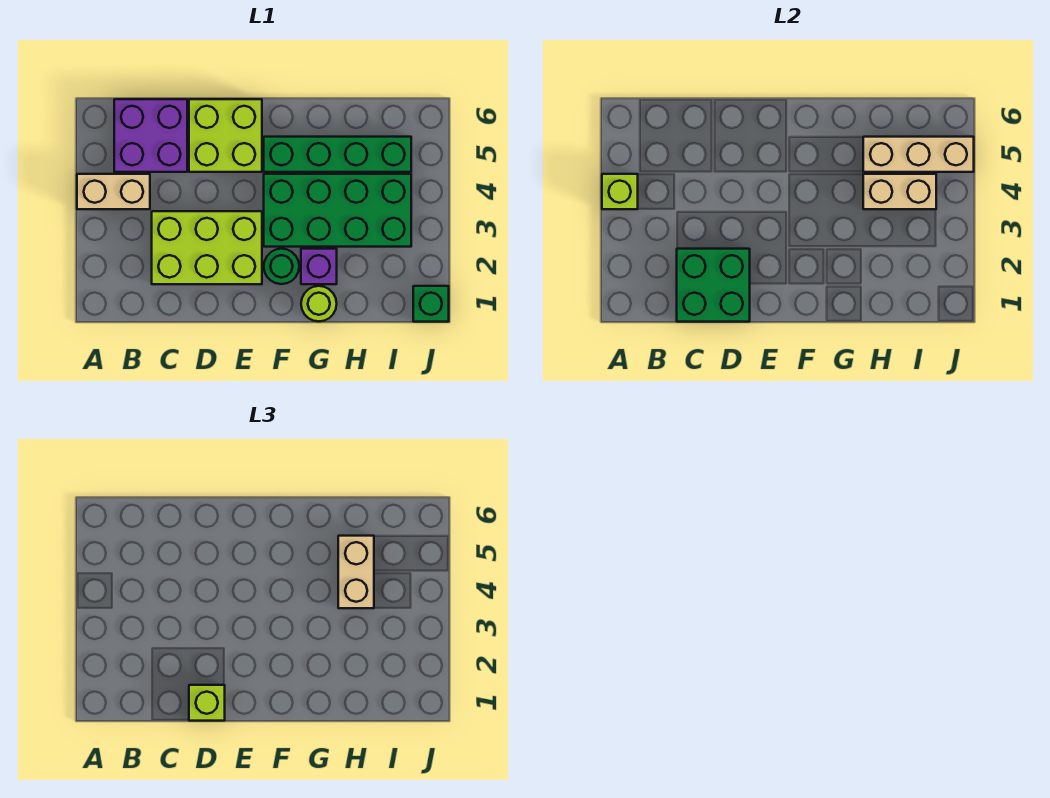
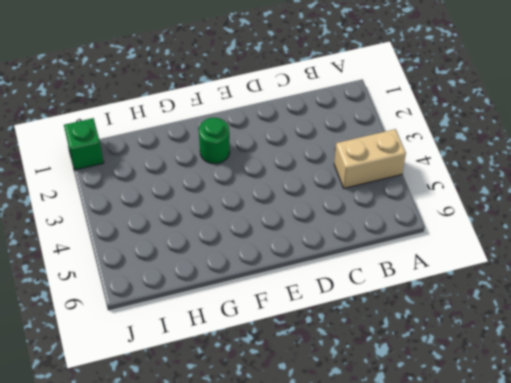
none -> purple 2x2 brick [114,99,187,172]
none -> lime 2x3 brick [152,211,262,284]
none -> lime 2x2 brick [189,99,262,172]

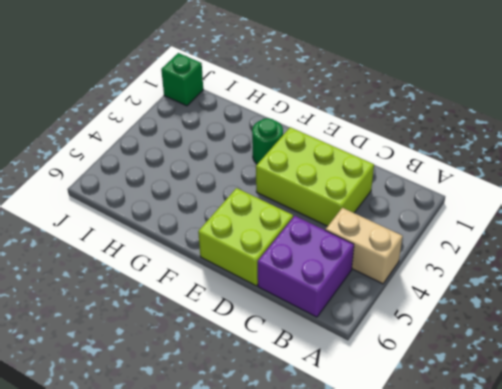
none -> green 2x4 brick [264,174,411,247]
none -> green 1x4 brick [264,137,411,172]
none -> lime 1x1 round brick [301,286,337,321]

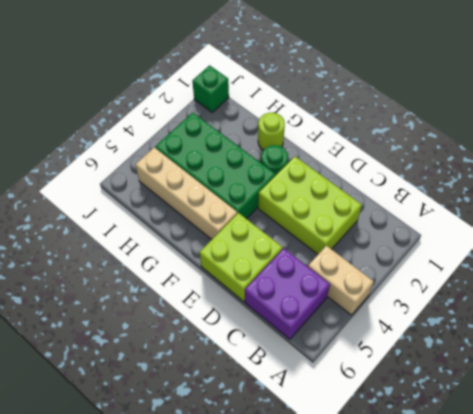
tan 1x4 brick [135,147,237,239] -> green 1x4 brick [264,137,411,172]
none -> purple 1x1 brick [301,249,337,284]
none -> lime 1x1 brick [602,174,638,209]
none -> green 2x2 brick [677,249,750,322]

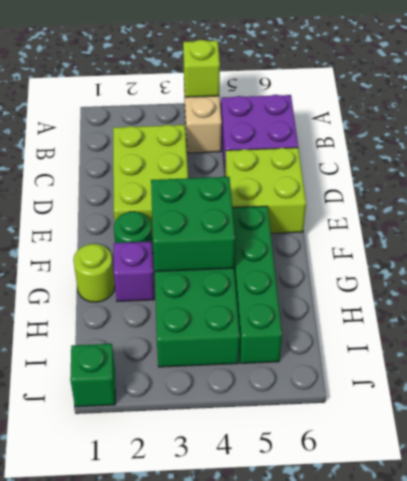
green 2x2 brick [151,177,235,272] -> green 2x2 brick moved to [677,249,750,322]
none -> tan 1x2 brick [863,174,936,209]
none -> tan 1x3 brick [863,137,974,172]
none -> lime 1x1 brick [189,685,225,721]

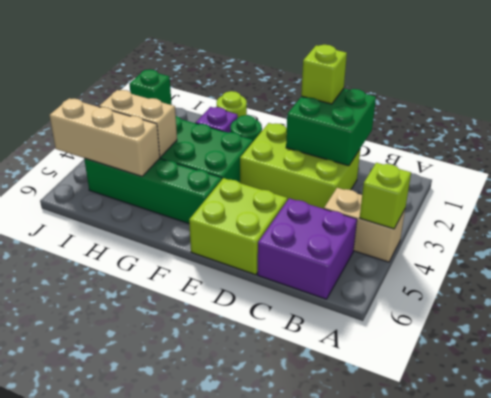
none -> tan 1x2 brick [338,536,374,608]

